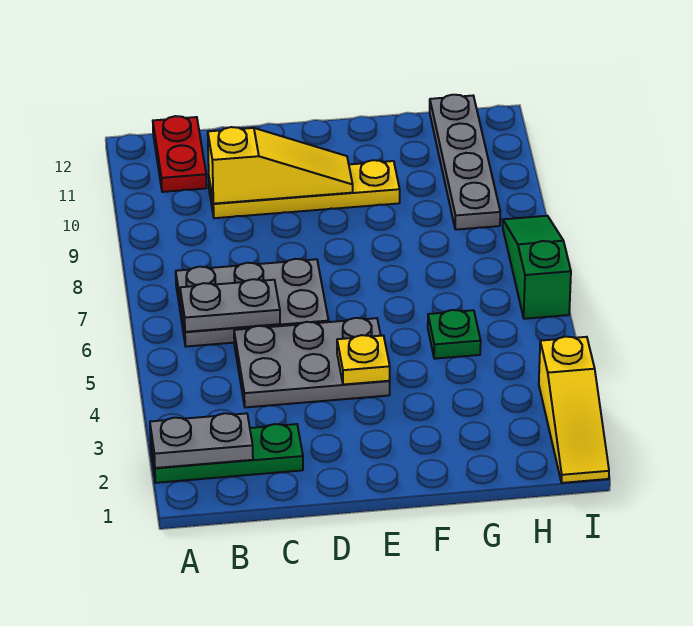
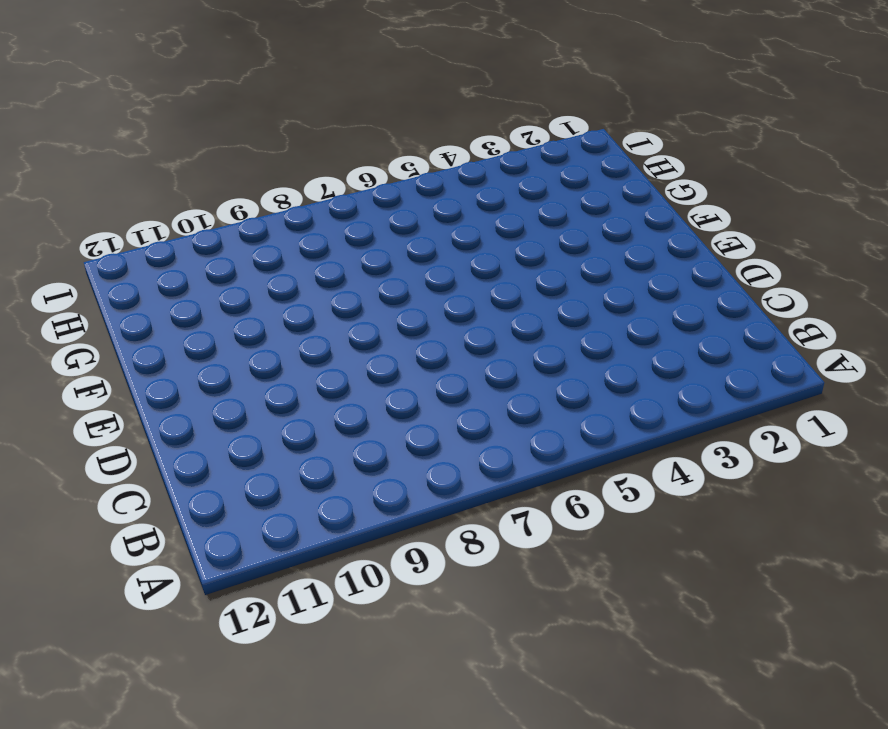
none -> green 1x3 plate [150,424,303,483]
none -> grey 2x3 plate [176,259,329,347]
none -> red 1x2 plate [153,116,207,192]

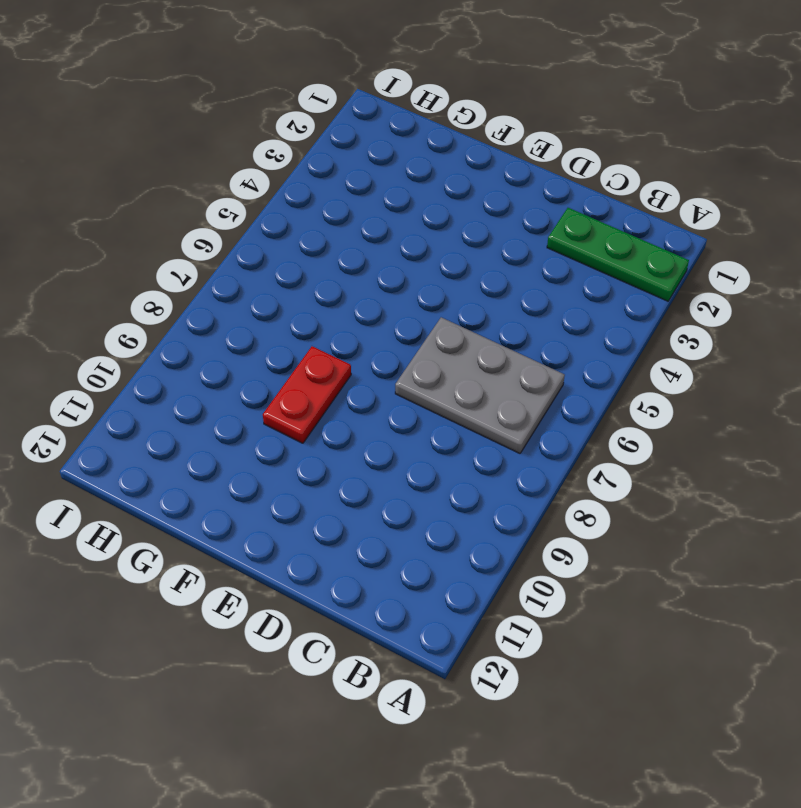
red 1x2 plate [263,346,351,443] -> red 1x2 plate moved to [153,116,207,192]
none -> grey 2x3 plate [234,318,390,407]
none -> yellow 1x4 plate [209,160,400,218]
none -> green 1x1 plate [428,310,481,359]

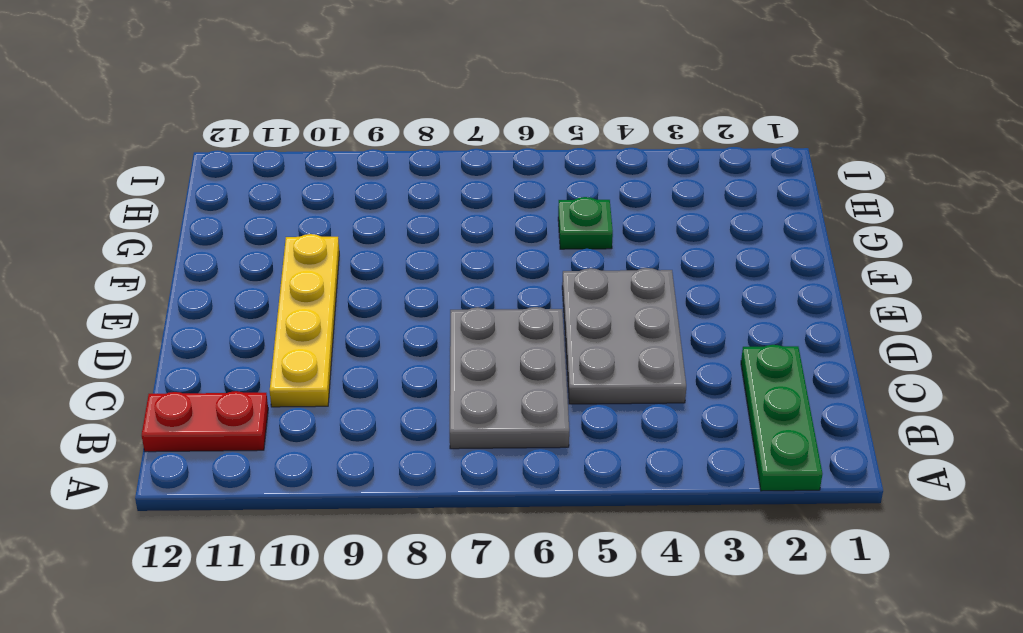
none -> grey 1x4 plate [430,95,500,230]
none -> yellow 1x3 slope [539,337,609,483]
none -> green 1x3 slope [503,216,571,319]

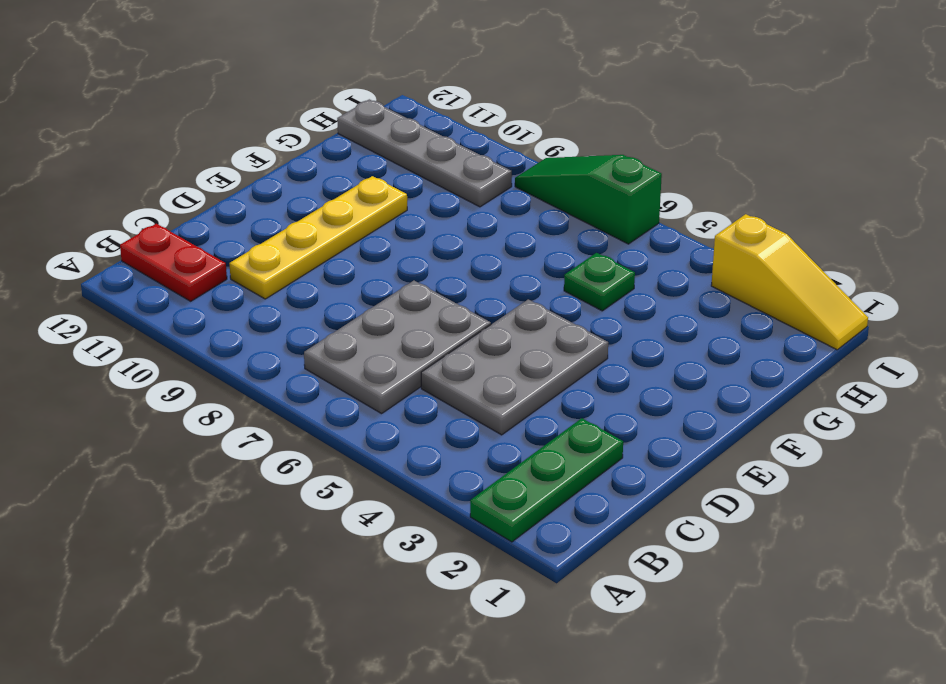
none -> grey 1x2 plate [150,413,253,468]
none -> grey 1x2 plate [180,279,280,332]
none -> yellow 1x3 slope [208,127,353,204]

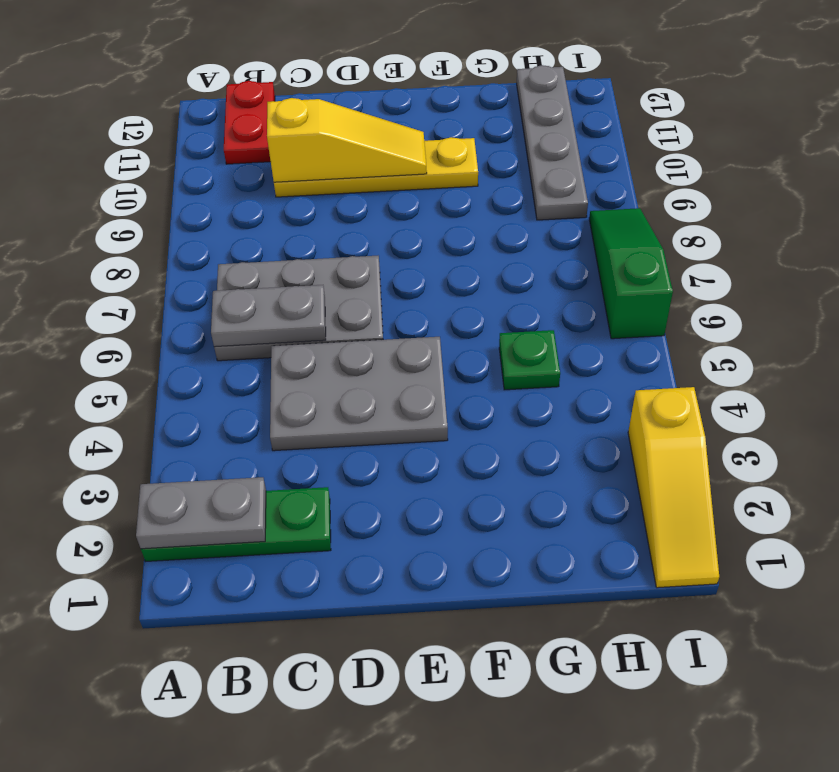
none -> yellow 1x1 plate [337,335,390,385]

